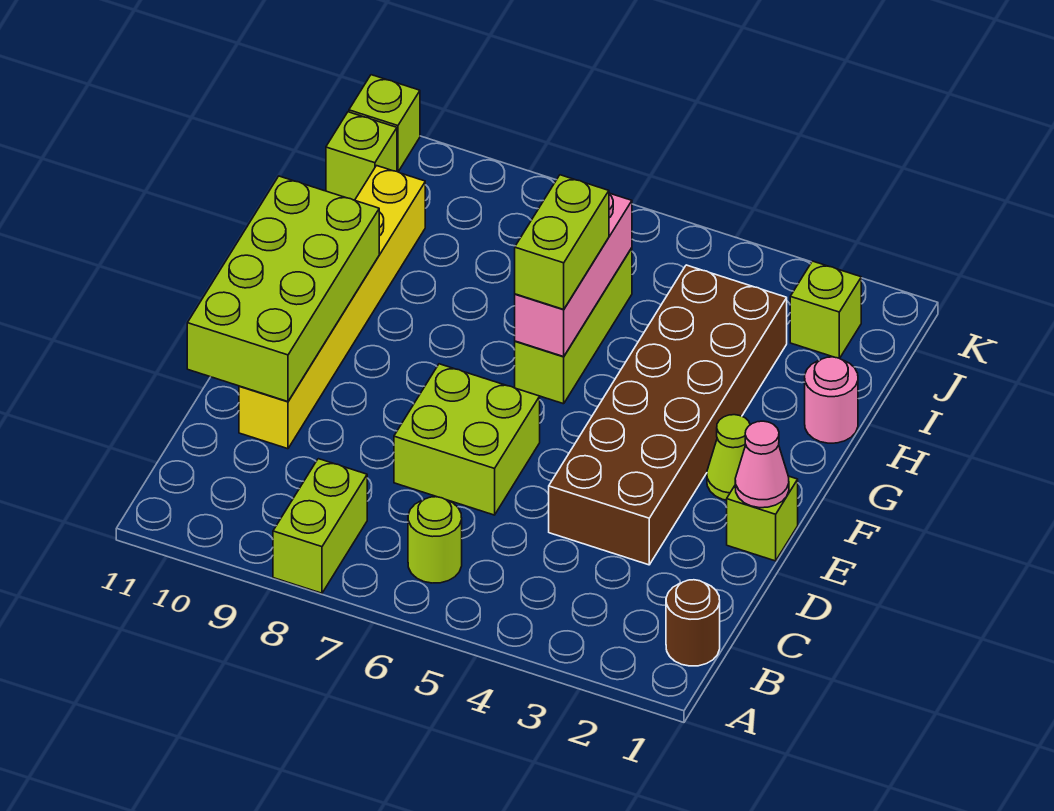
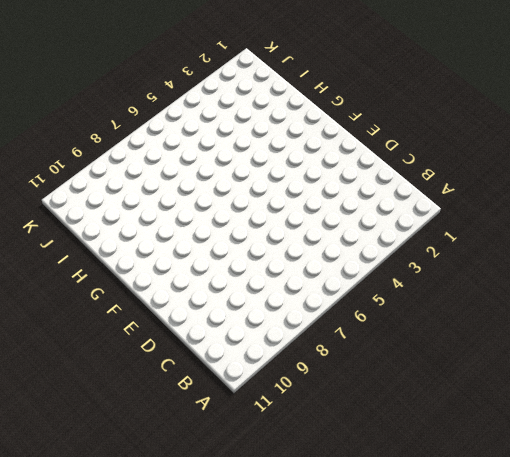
none -> lime 1x2 brick [273,459,367,593]
none -> brown 1x1 round brick [666,580,720,666]
none -> lime 1x1 round brick [408,497,462,583]

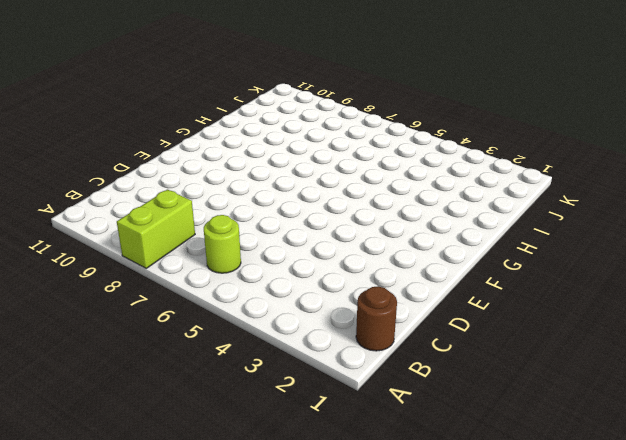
none -> brown 2x6 brick [549,265,787,565]
none -> lime 2x2 brick [394,364,540,515]
none -> yellow 1x6 brick [239,166,425,449]

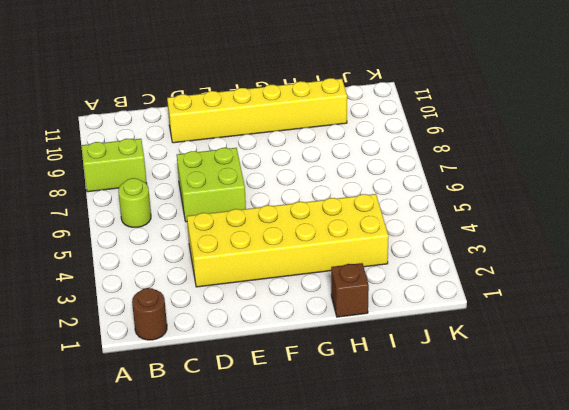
yellow 2x6 brick [187,194,389,287] -> brown 2x6 brick [549,265,787,565]
brown 1x1 brick [331,263,369,317] -> pink 1x1 round brick [805,357,858,443]
none -> lime 1x1 brick [727,476,798,561]
none -> lime 1x1 cone [707,415,750,500]
none -> lime 1x3 brick [515,248,632,404]

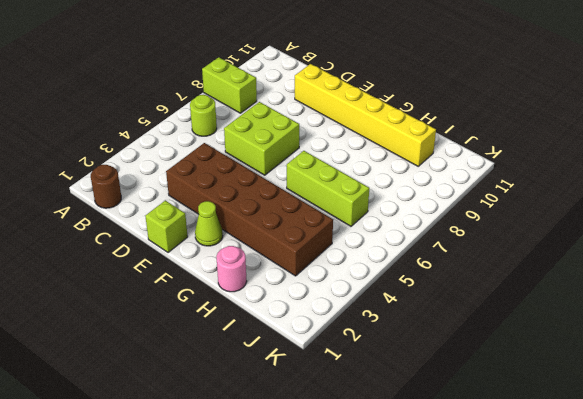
none -> lime 1x1 brick [790,261,861,358]
none -> lime 1x1 brick [326,112,397,200]
none -> lime 1x1 brick [349,75,420,172]

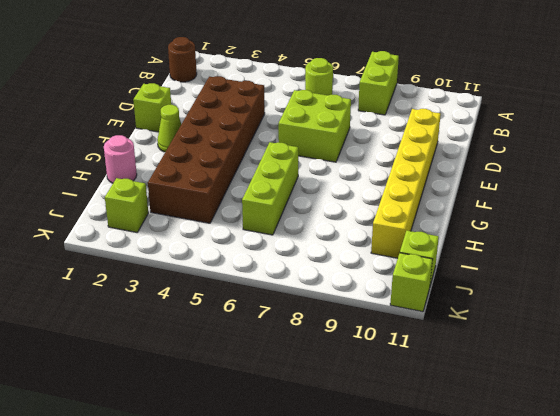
none -> lime 2x4 brick [187,176,379,402]
none -> pink 1x1 cone [735,421,789,508]
none -> pink 1x3 brick [515,193,632,357]

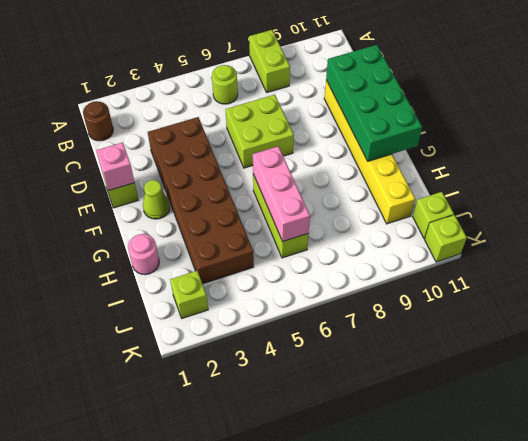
green 2x4 brick [326,45,422,161] -> lime 2x4 brick [187,176,379,402]
pink 1x1 brick [96,142,135,190] -> pink 1x1 cone [735,421,789,508]
none -> lime 1x2 brick [515,175,609,309]

